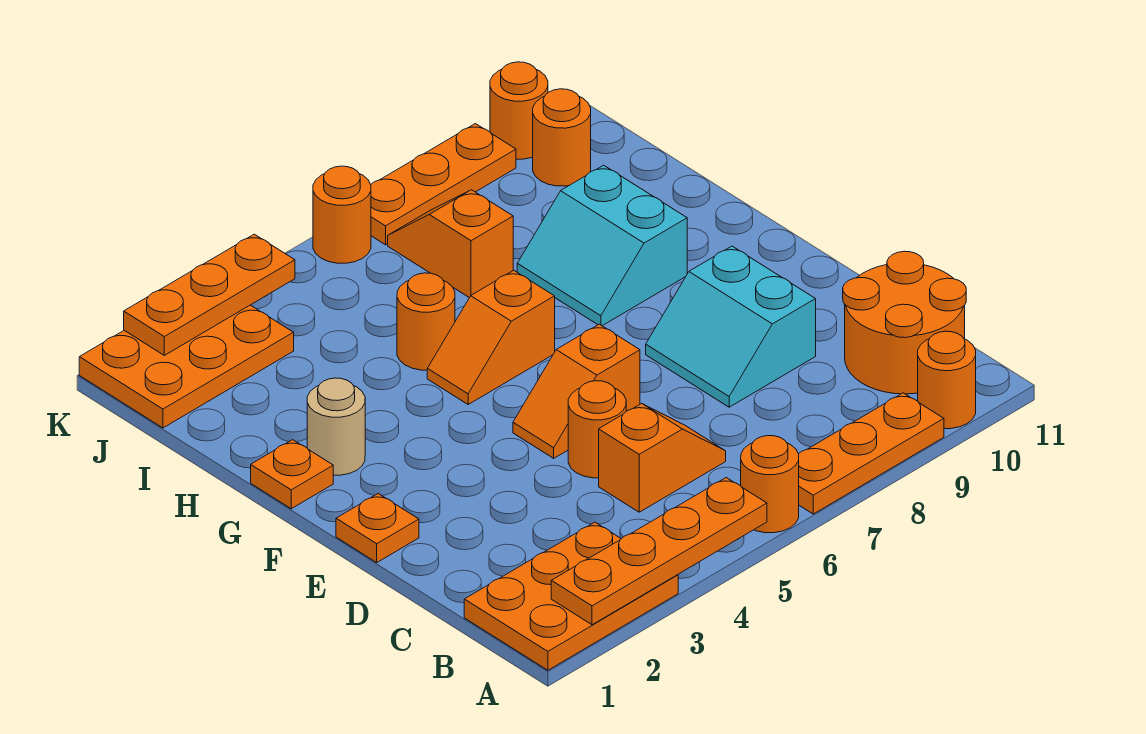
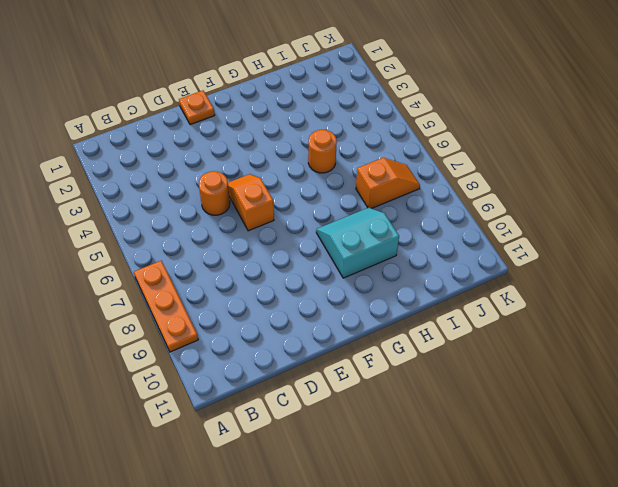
none -> orange 2x3 plate [464,522,678,670]
none -> orange 1x1 round brick [741,436,799,533]
none -> orange 1x1 round brick [918,331,976,429]

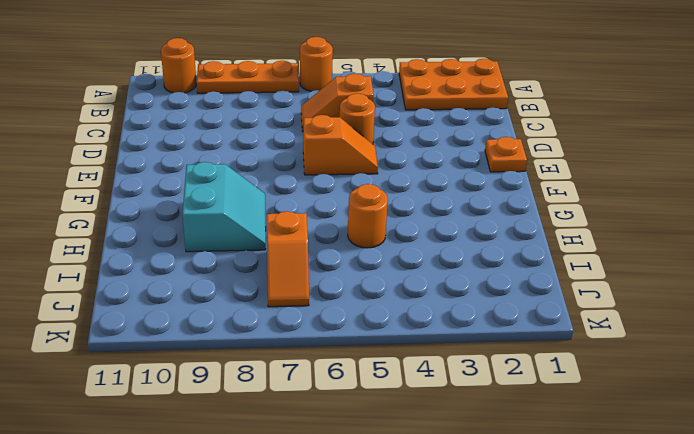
none -> orange 2x2 round brick [843,251,966,394]
none -> cyan 2x2 slope [646,246,816,407]
none -> orange 1x1 plate [251,440,333,509]

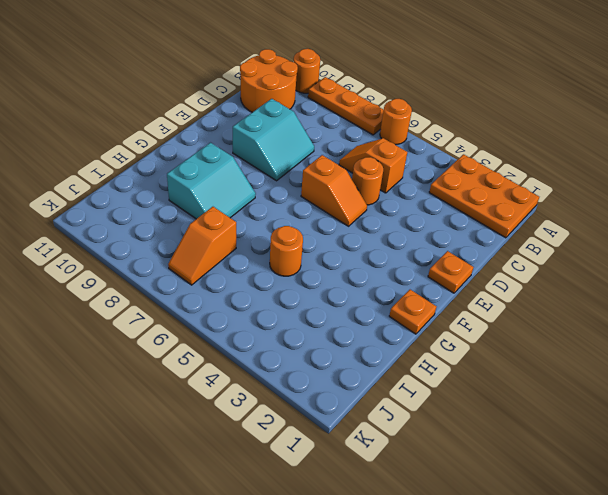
none -> tan 1x1 round brick [307,378,365,475]
none -> orange 1x2 slope [427,270,555,404]
none -> orange 2x3 plate [79,305,294,428]

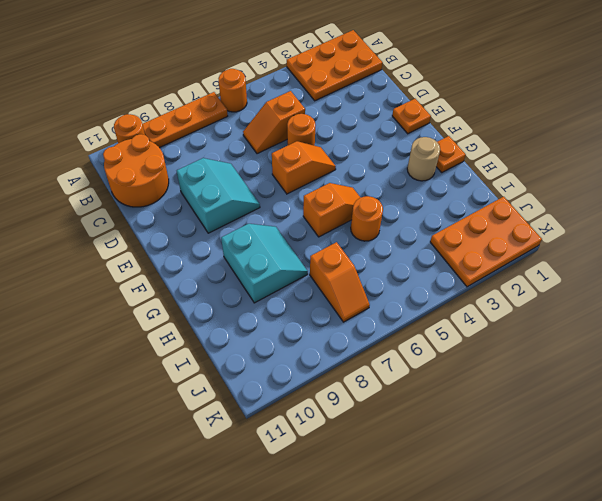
none -> orange 1x1 round brick [533,89,591,186]
none -> orange 1x1 round brick [313,166,371,263]
none -> orange 1x3 plate [371,124,516,245]

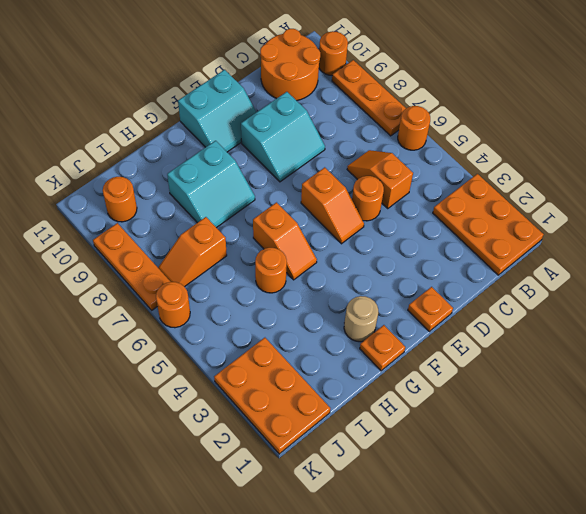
cyan 2x2 slope [178,70,256,152] -> none
none -> orange 1x1 round brick [490,62,548,159]
none -> orange 1x4 plate [551,478,767,625]
none -> orange 1x3 plate [124,234,295,355]

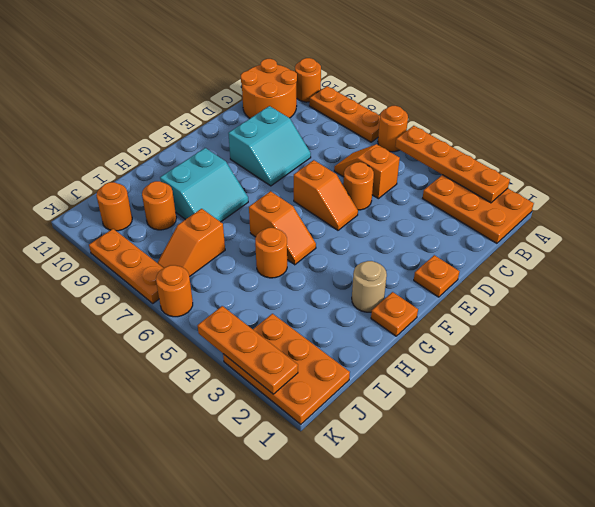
orange 1x1 round brick [142,181,176,230] -> orange 1x1 round brick moved to [490,62,548,159]

